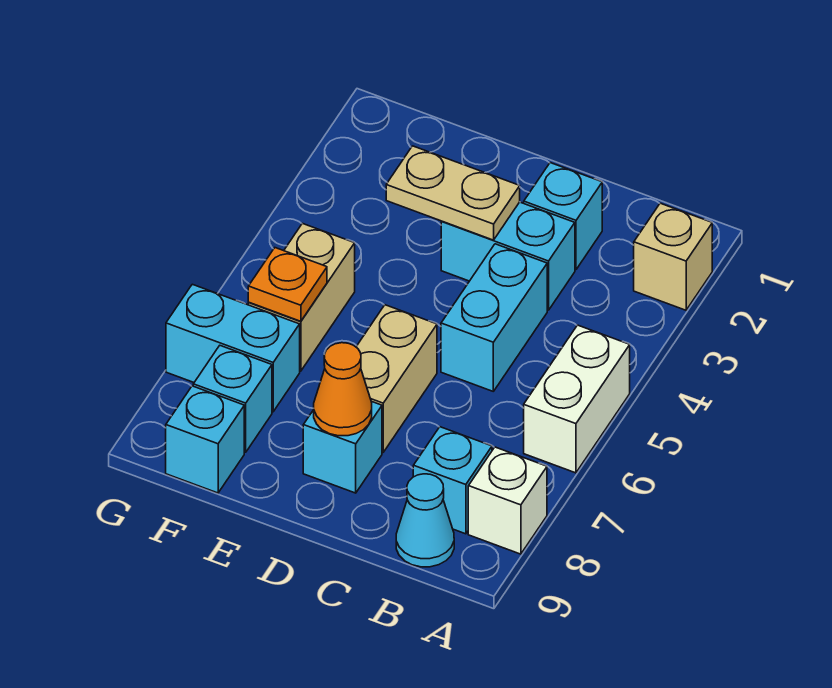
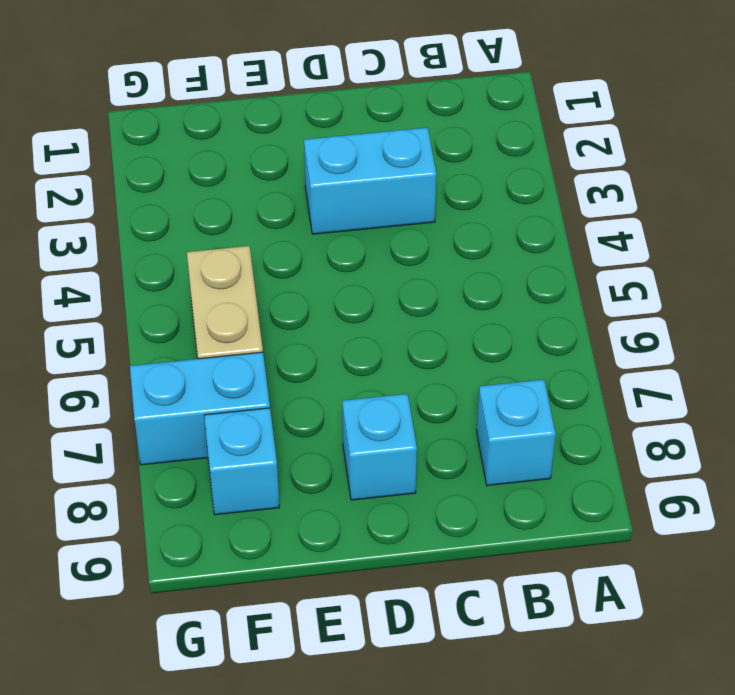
none -> tan 1x1 brick [634,203,712,310]
none -> white 1x2 brick [524,325,630,473]
none -> white 1x1 brick [468,447,547,554]

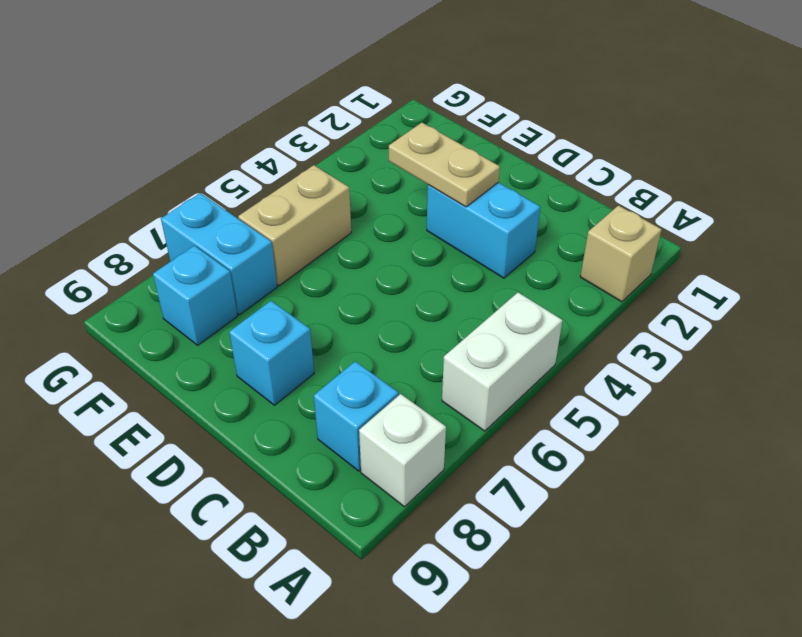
none -> cyan 1x1 cone [396,474,454,567]
none -> cyan 1x1 brick [524,163,602,270]
none -> cyan 1x2 brick [441,244,547,391]

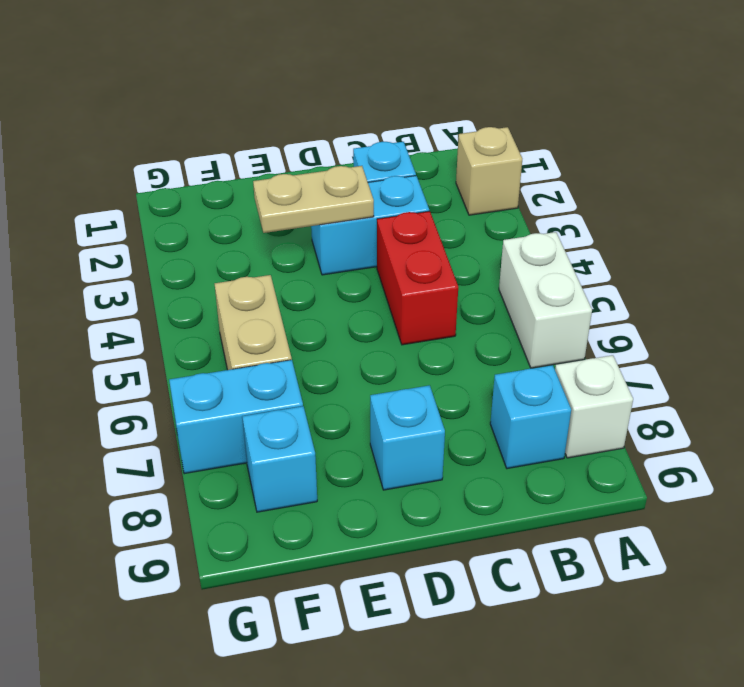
red 1x2 brick [377,211,458,345] -> cyan 1x2 brick [441,244,547,391]
none -> cyan 1x1 cone [396,474,454,567]
none -> tan 1x2 brick [356,305,437,452]
none -> cyan 1x1 brick [166,386,244,493]

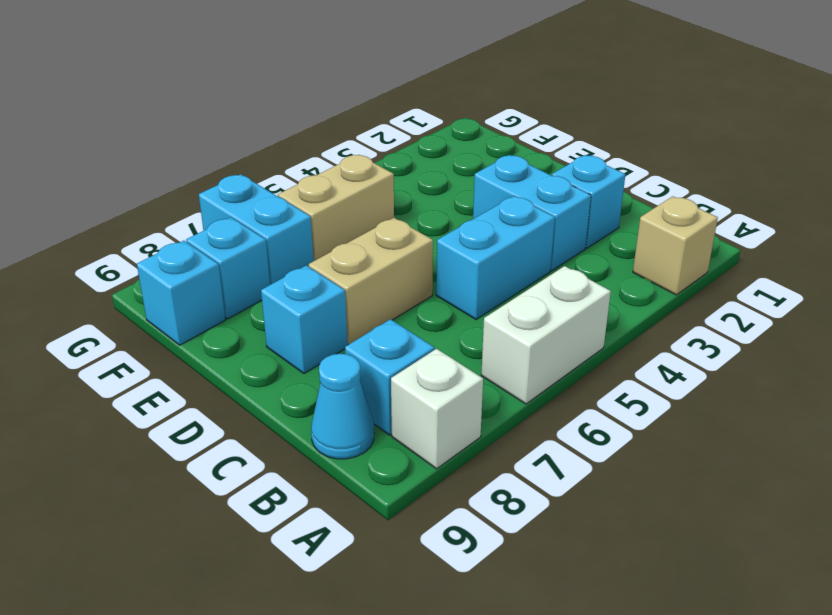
none -> tan 1x2 plate [386,146,520,240]
none -> orange 1x1 cone [314,343,372,436]
none -> orange 1x1 plate [248,248,327,321]

